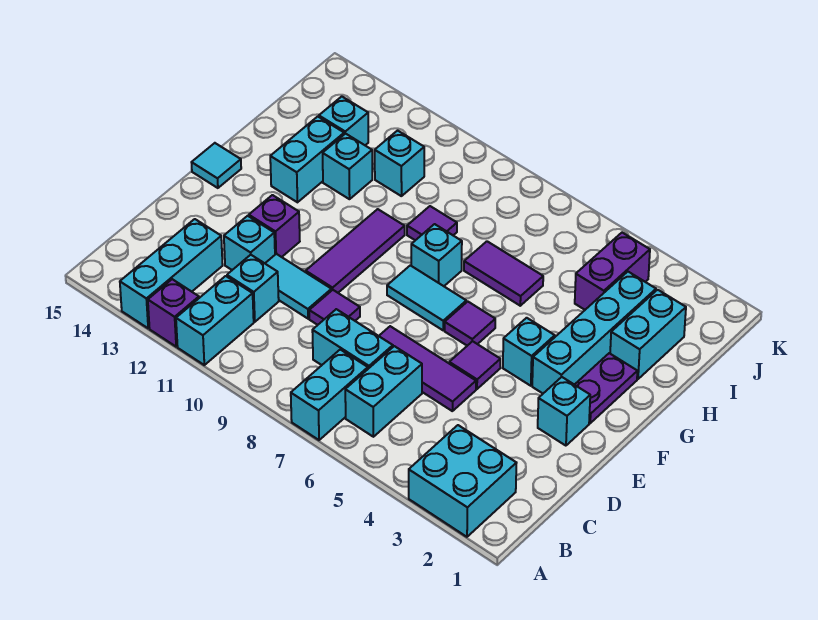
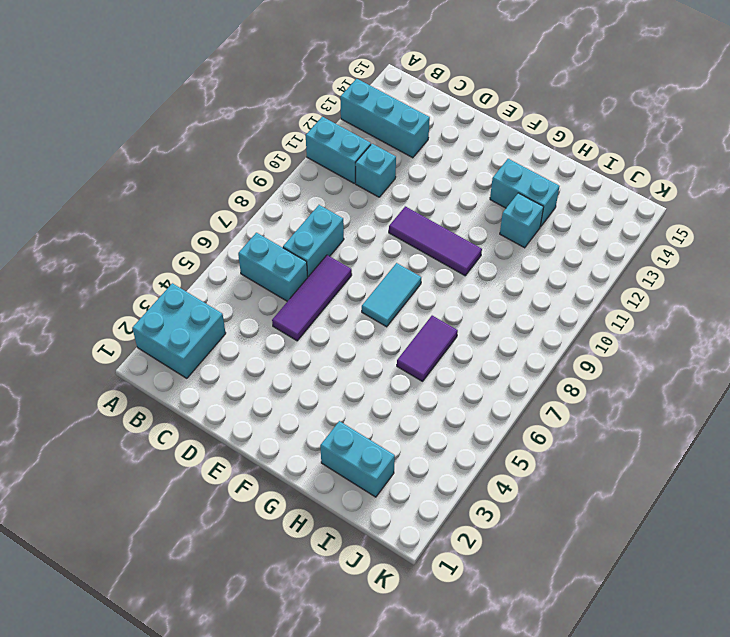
none -> cyan 1x2 brick [291,350,368,440]
none -> purple 1x1 brick [148,279,199,347]
none -> purple 1x1 tile [309,290,360,325]
none -> cyan 1x2 tile [265,254,331,319]

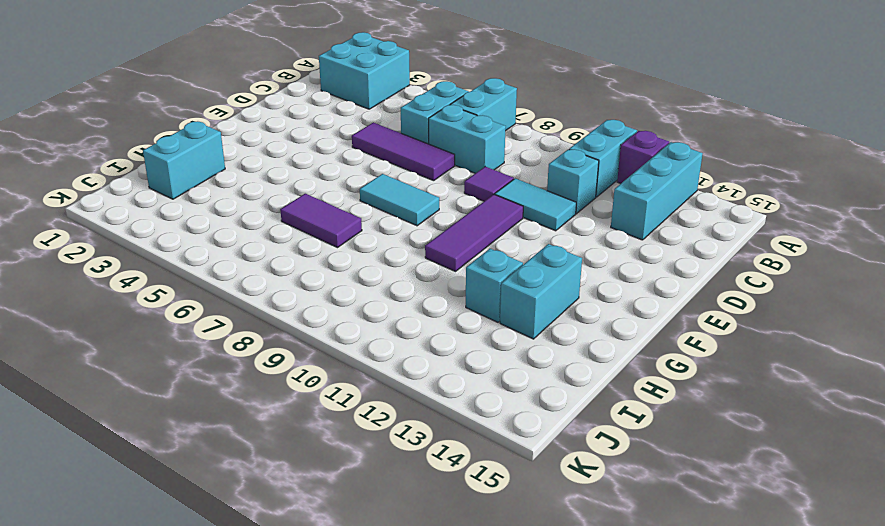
none -> cyan 1x1 brick [224,216,275,270]
none -> cyan 1x1 brick [538,377,590,446]
none -> purple 1x1 tile [449,341,500,389]
none -> purple 1x1 brick [249,195,300,257]

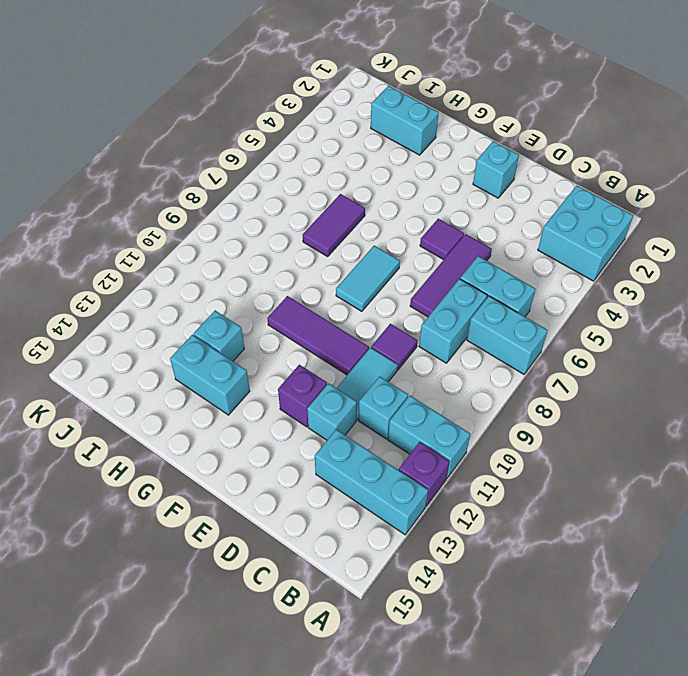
none -> purple 1x2 plate [575,353,637,423]
none -> cyan 1x4 brick [532,272,656,393]
none -> cyan 1x1 brick [503,318,555,386]
none -> purple 1x1 tile [445,302,495,346]

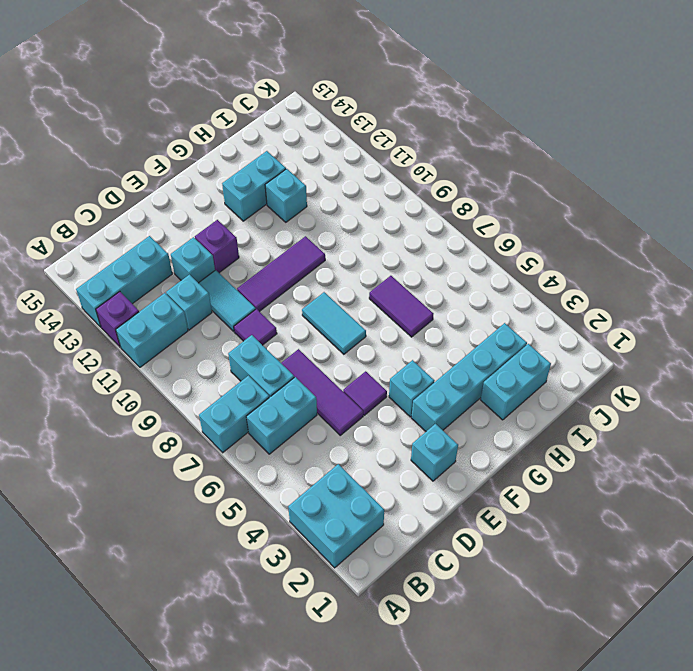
none -> purple 1x2 plate [575,353,637,423]
none -> purple 1x1 tile [445,302,495,346]
none -> cyan 1x1 tile [191,143,241,188]
none -> cyan 1x1 brick [411,224,462,286]

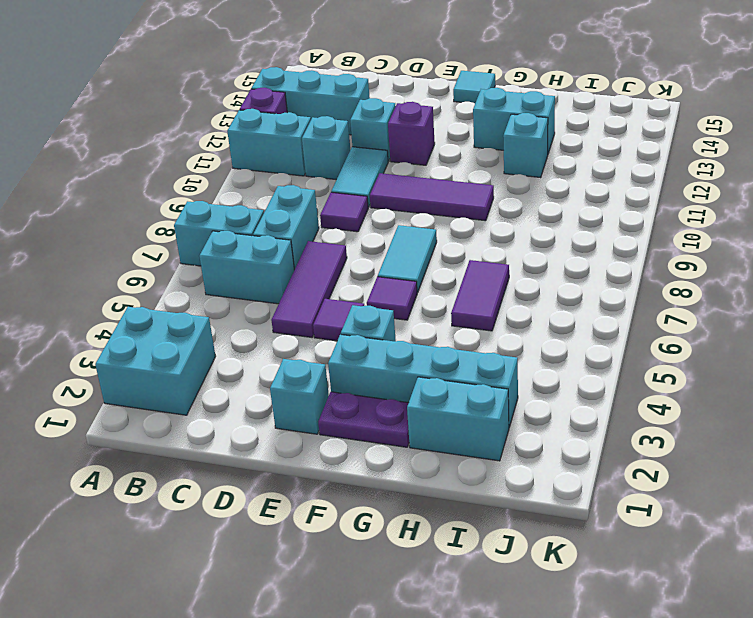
none -> cyan 1x1 brick [411,224,462,286]
none -> purple 1x1 tile [407,206,457,240]
none -> purple 1x2 brick [575,233,650,310]
none -> cyan 1x1 brick [375,131,424,196]

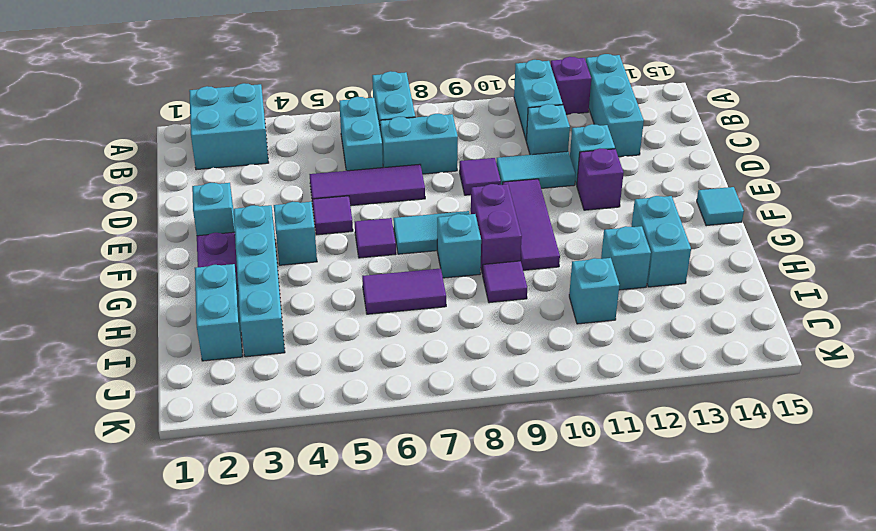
purple 1x2 brick [471,184,522,274] -> purple 1x2 brick moved to [575,233,650,310]
none -> cyan 1x1 brick [319,97,368,145]

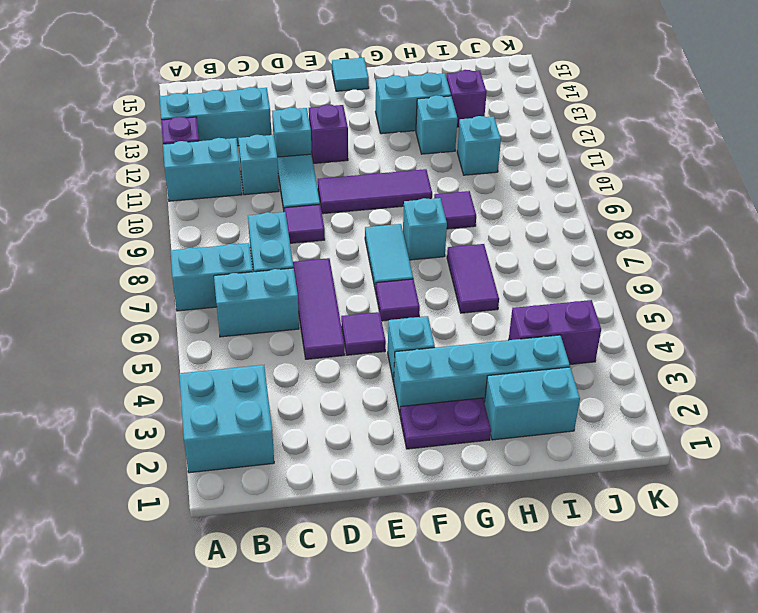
purple 1x1 brick [446,70,487,127] -> cyan 1x1 brick [319,97,368,145]
none -> cyan 1x1 brick [538,377,590,446]

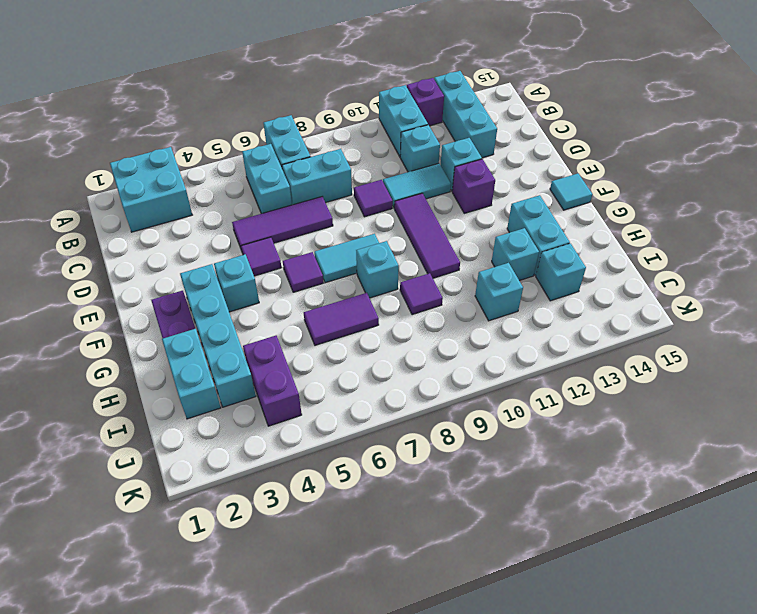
none -> cyan 1x1 brick [538,377,590,446]

